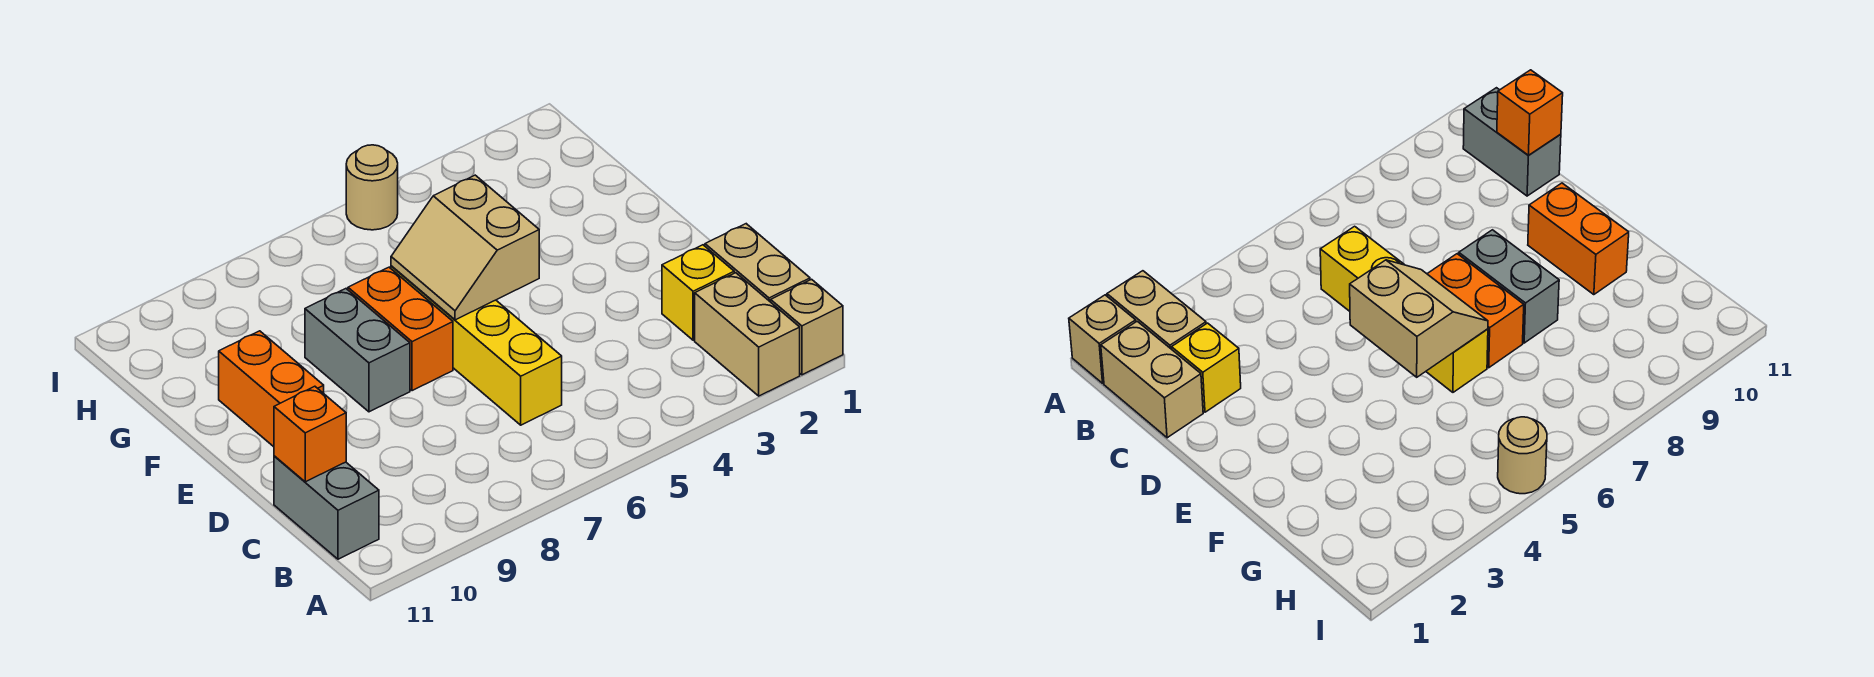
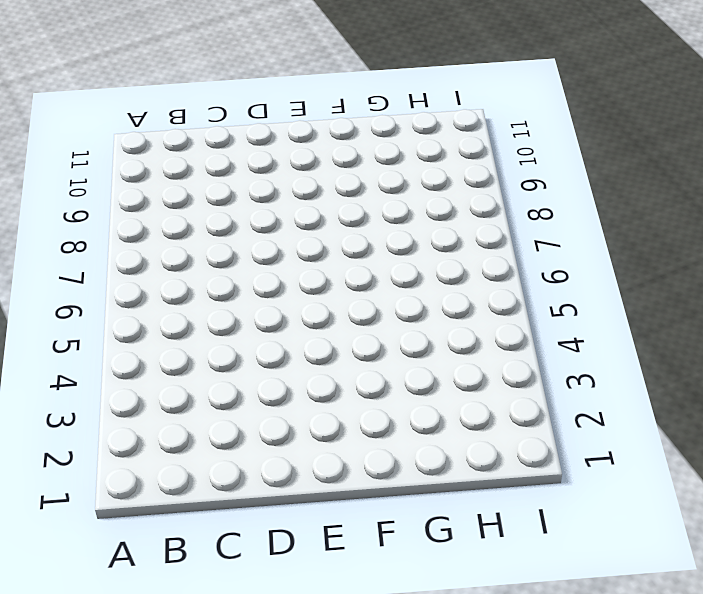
none -> tan 1x1 brick [771,279,843,375]
none -> tan 1x2 brick [695,273,800,396]
none -> tan 1x2 brick [705,224,810,302]

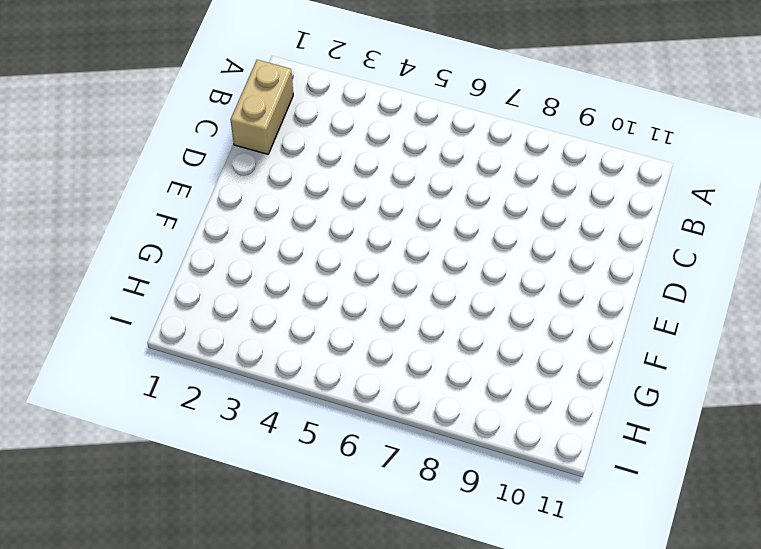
none -> tan 1x1 brick [771,279,843,375]
none -> tan 1x2 brick [695,273,800,396]
none -> grey 1x2 brick [274,456,379,559]

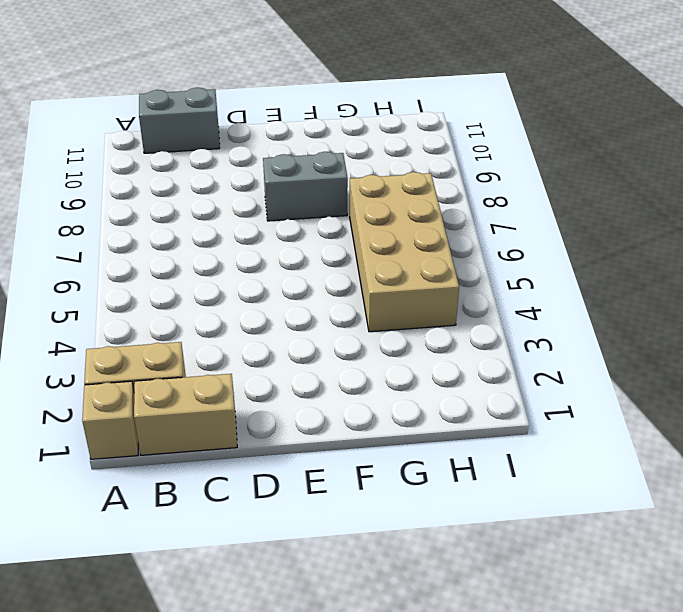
tan 2x4 brick [350,172,459,332] -> none
none -> yellow 1x1 brick [662,245,734,340]
none -> yellow 1x4 brick [391,266,562,425]
none -> orange 1x2 brick [348,267,453,391]

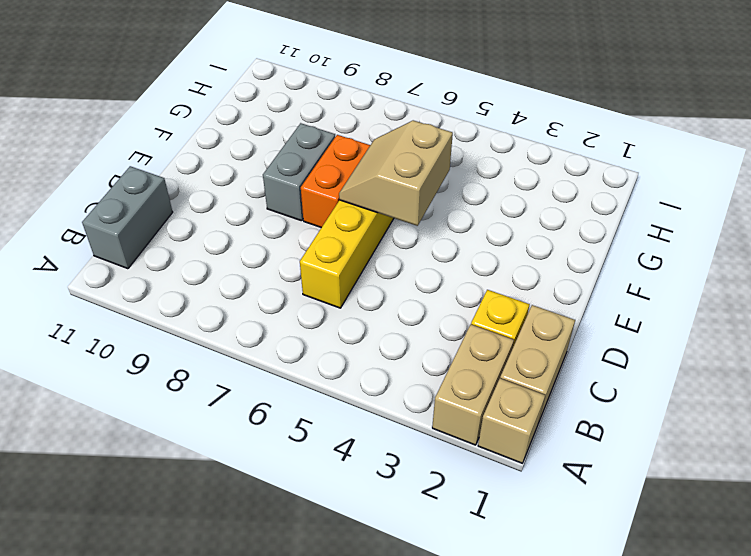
none -> orange 1x2 brick [219,331,324,447]
none -> tan 1x1 round brick [346,145,398,230]
none -> orange 1x1 brick [274,386,346,482]

